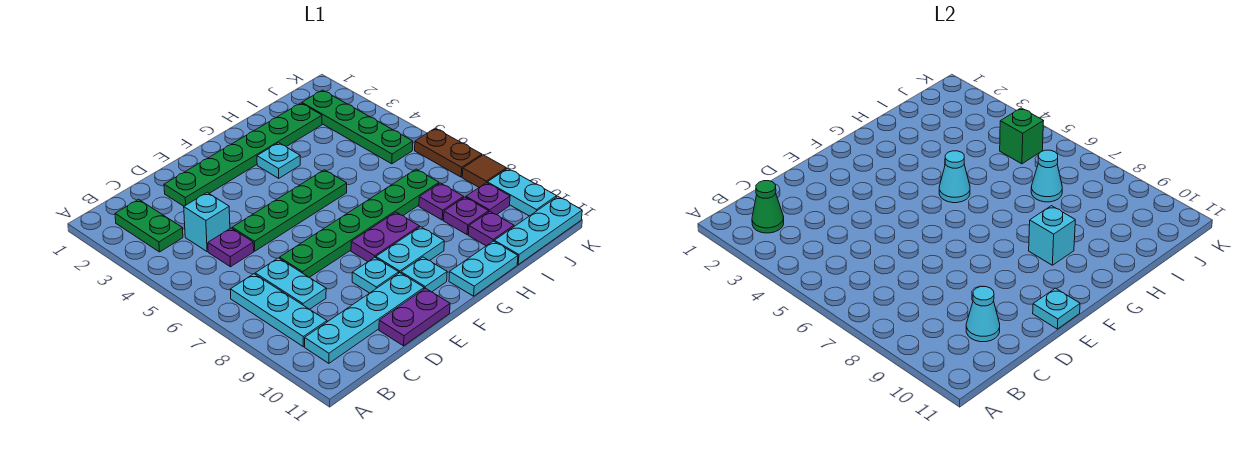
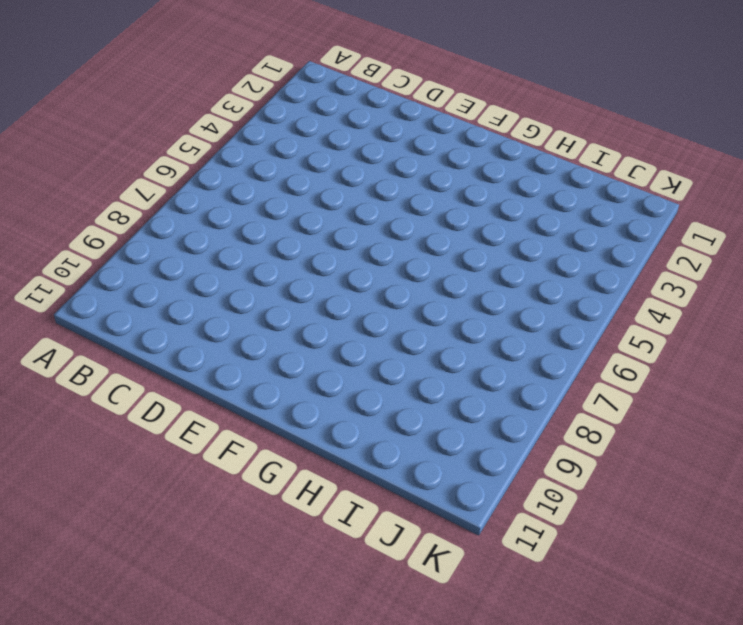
none -> green 1x2 plate [115,199,183,252]
none -> cyan 1x3 plate [230,274,327,347]
none -> cyan 1x4 plate [305,273,424,363]
none -> cyan 1x1 brick [184,193,230,252]

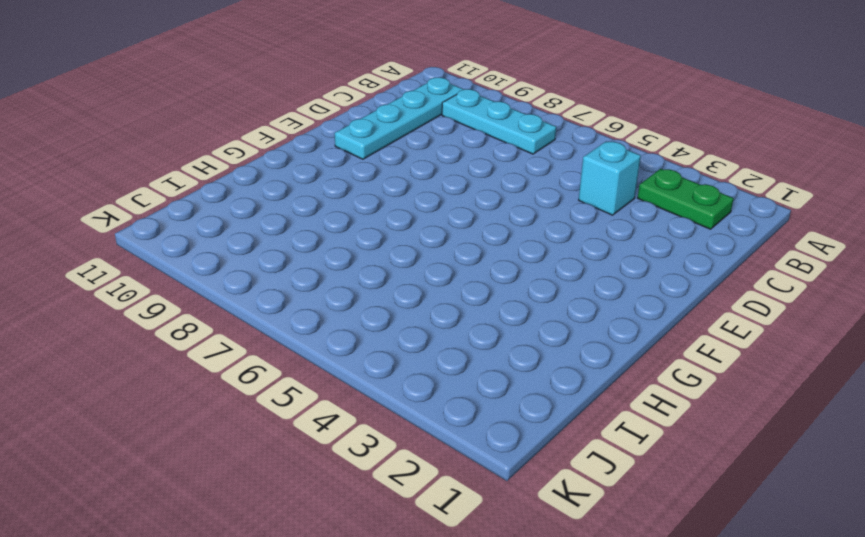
none -> purple 1x1 plate [208,228,254,267]
none -> cyan 1x2 plate [255,258,326,309]
none -> green 1x6 plate [164,103,322,206]
none -> green 1x4 plate [232,170,347,251]

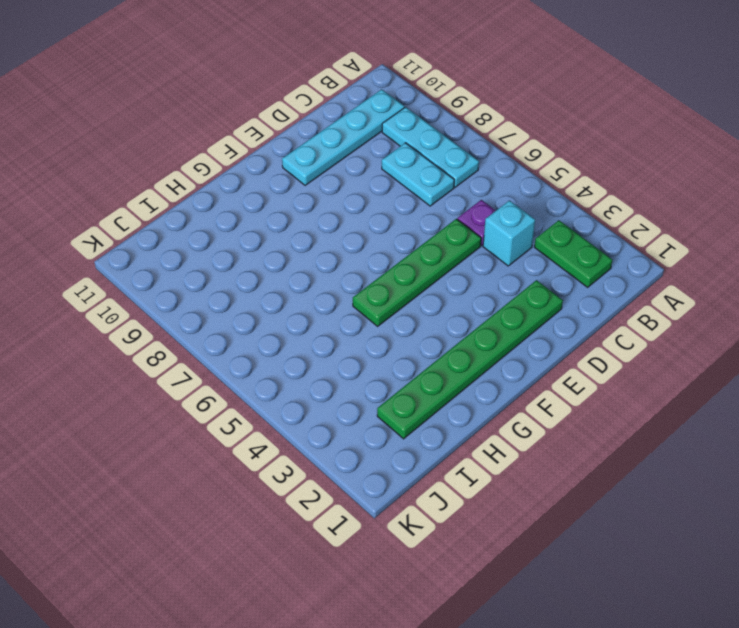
none -> green 1x6 plate [280,169,439,277]
none -> purple 1x2 plate [379,288,450,346]
none -> cyan 1x1 plate [352,257,399,293]
none -> purple 1x2 plate [351,212,419,262]

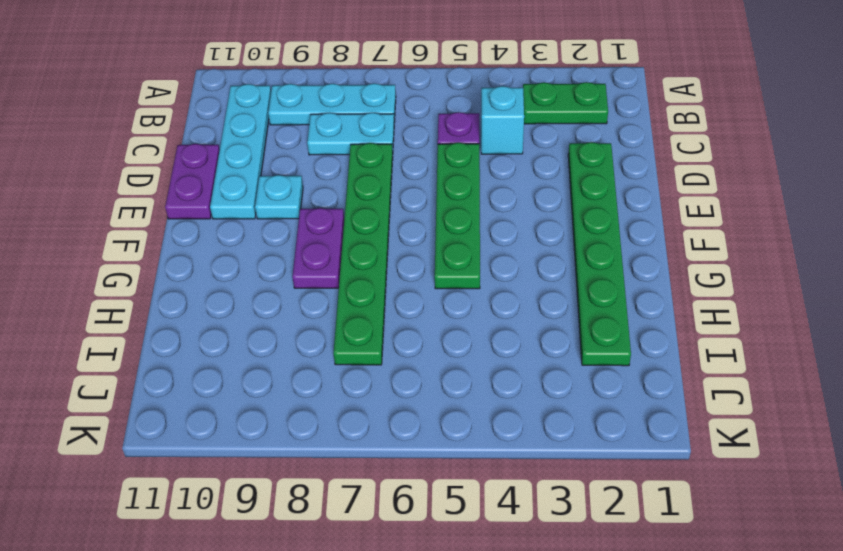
none -> cyan 1x2 plate [376,227,444,273]
none -> cyan 1x1 plate [401,257,447,292]
none -> cyan 1x1 plate [257,143,300,178]
none -> cyan 1x2 plate [449,241,518,296]

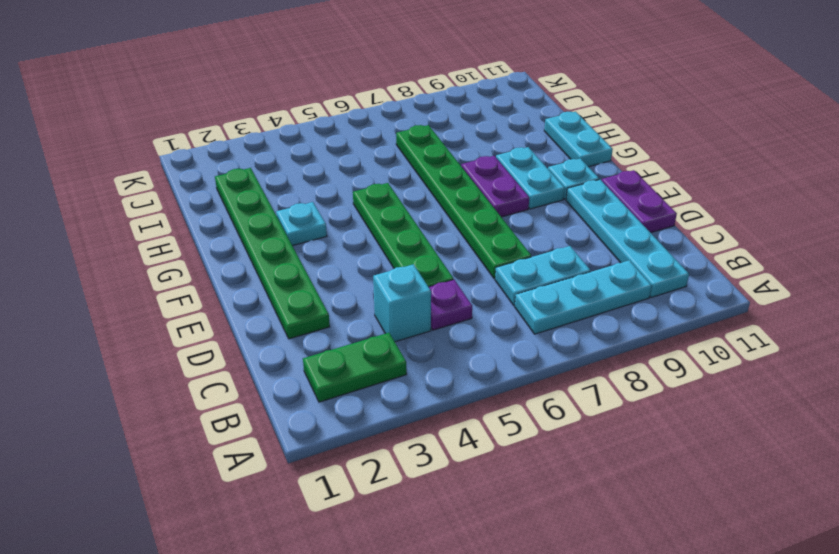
none -> cyan 1x1 plate [352,257,399,293]
none -> purple 1x1 plate [419,183,464,220]
none -> purple 1x1 plate [444,197,489,235]
none -> purple 1x1 plate [468,212,514,246]

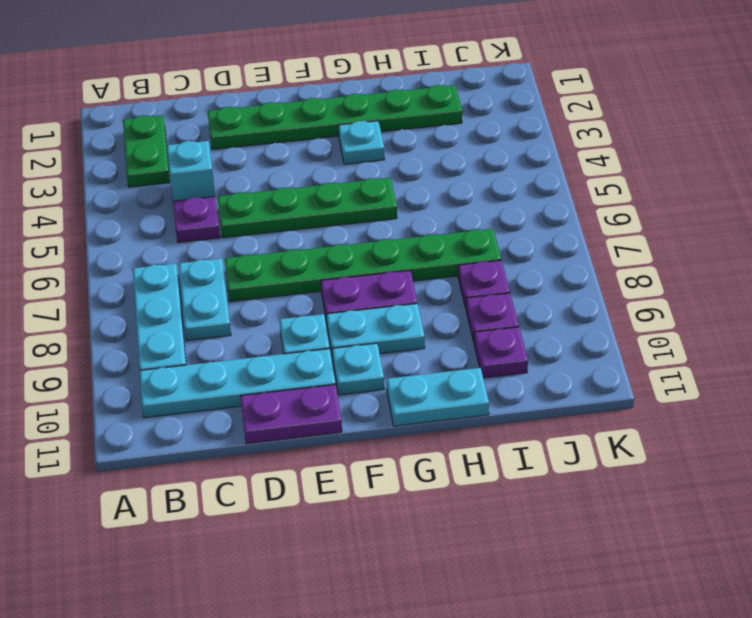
none -> cyan 1x3 plate [494,197,582,264]
none -> green 1x4 plate [302,90,413,164]
none -> purple 1x1 plate [466,183,510,215]
none -> brown 1x2 plate [415,128,482,177]

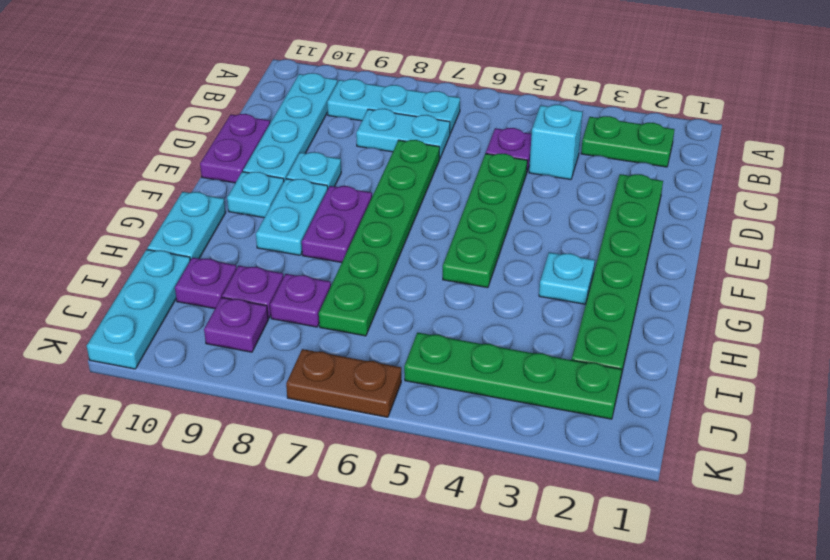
none -> brown 1x1 tile [462,155,506,187]
none -> cyan 1x2 plate [487,169,557,216]
none -> green 1x1 cone [752,181,784,233]
none -> cyan 1x1 cone [966,287,1000,342]

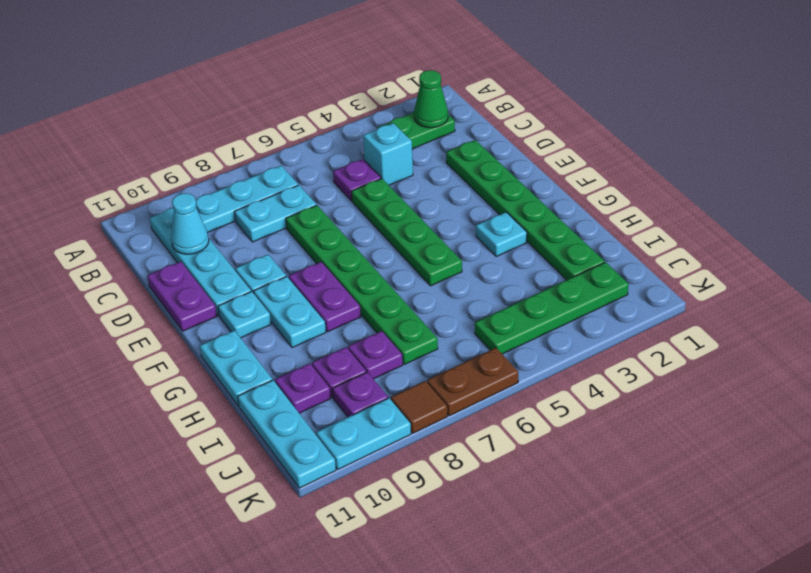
none -> cyan 1x1 plate [1033,288,1080,329]
none -> cyan 1x1 cone [939,151,970,203]
none -> cyan 1x1 brick [1029,206,1075,265]
none -> cyan 1x1 cone [1031,150,1062,202]

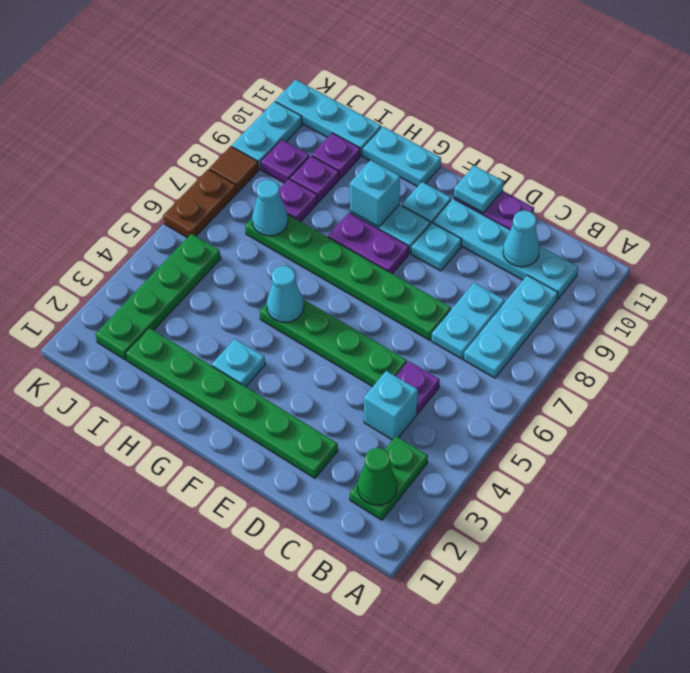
none -> green 1x1 brick [1000,108,1043,164]

